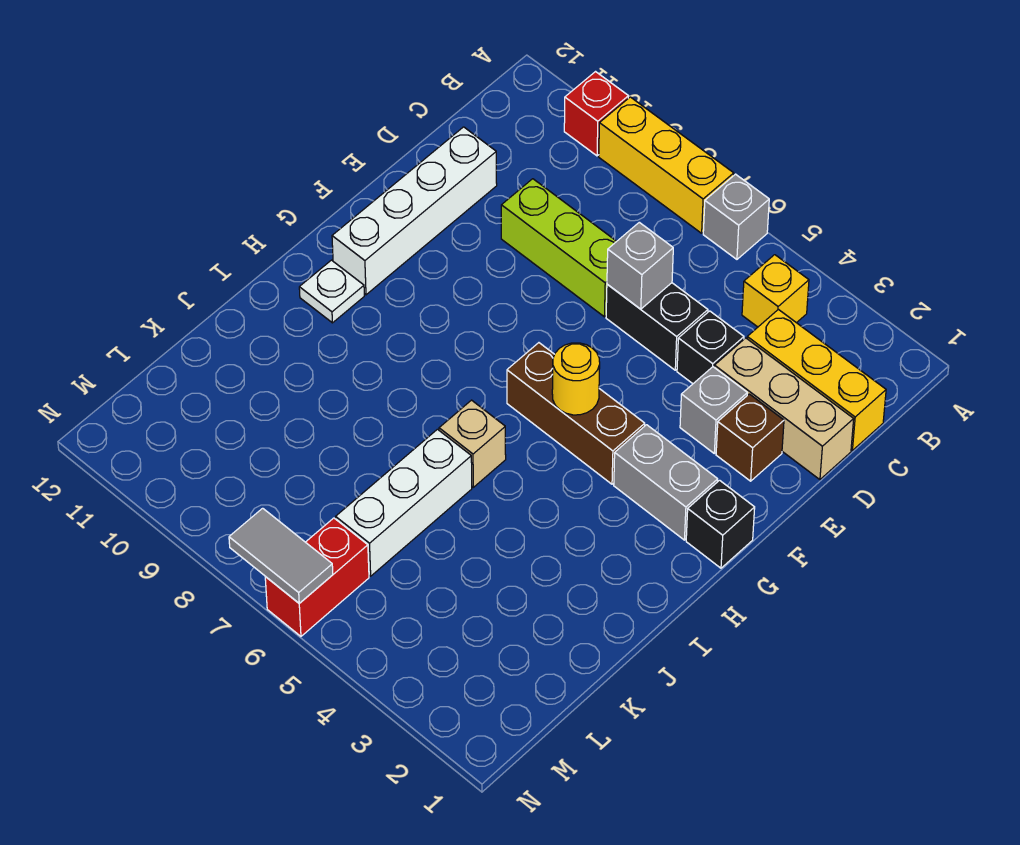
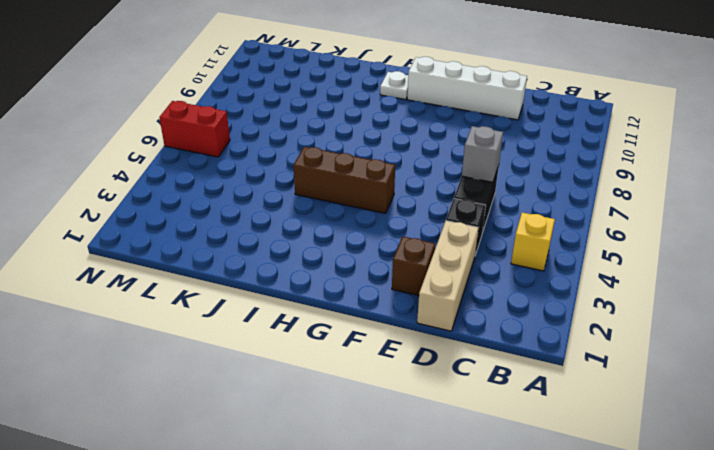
brown 1x3 brick [293,147,395,213] -> brown 1x3 brick turned to [507,343,645,484]
none -> grey 1x1 brick [703,174,769,259]
none -> yellow 1x3 brick [599,97,734,233]
none -> red 1x1 brick [564,72,628,156]

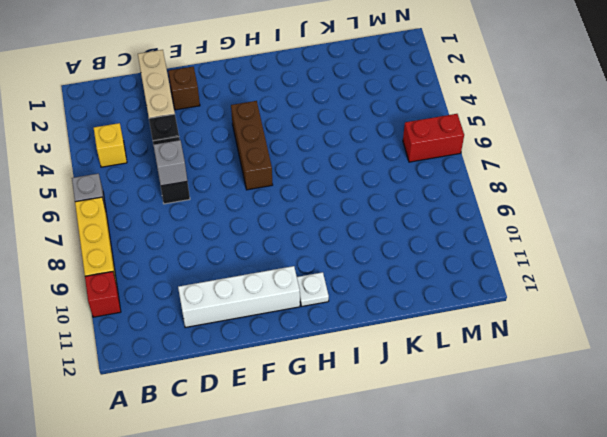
none -> yellow 1x3 brick [747,309,886,450]
none -> lime 1x3 brick [501,179,617,317]
none -> grey 1x1 brick [680,367,747,453]

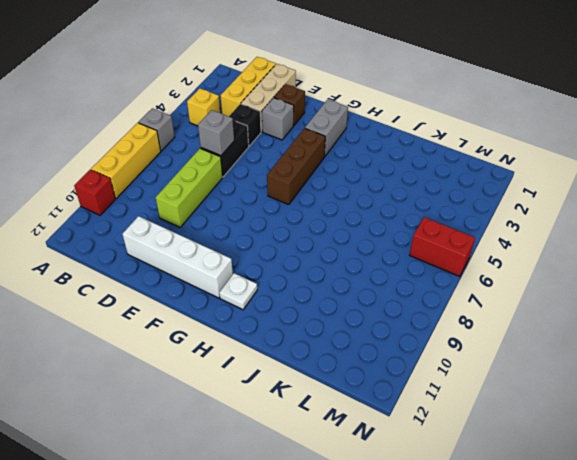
none -> black 1x1 brick [686,480,755,568]
none -> tan 1x1 brick [439,400,506,487]
none -> white 1x3 brick [336,429,472,576]

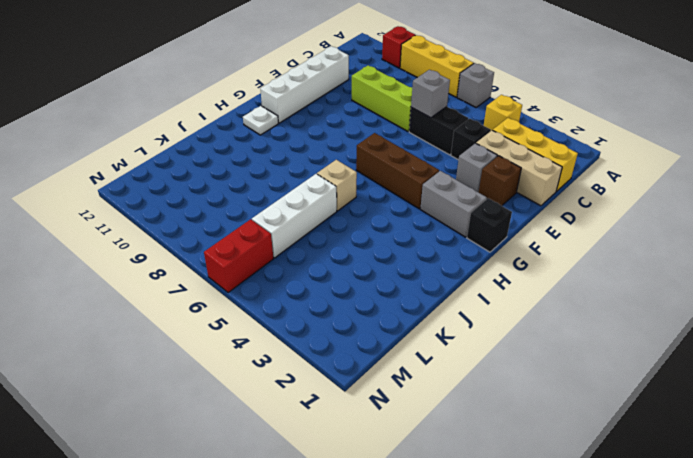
none -> yellow 1x1 round brick [552,343,600,415]
none -> grey 1x2 tile [229,508,333,603]

